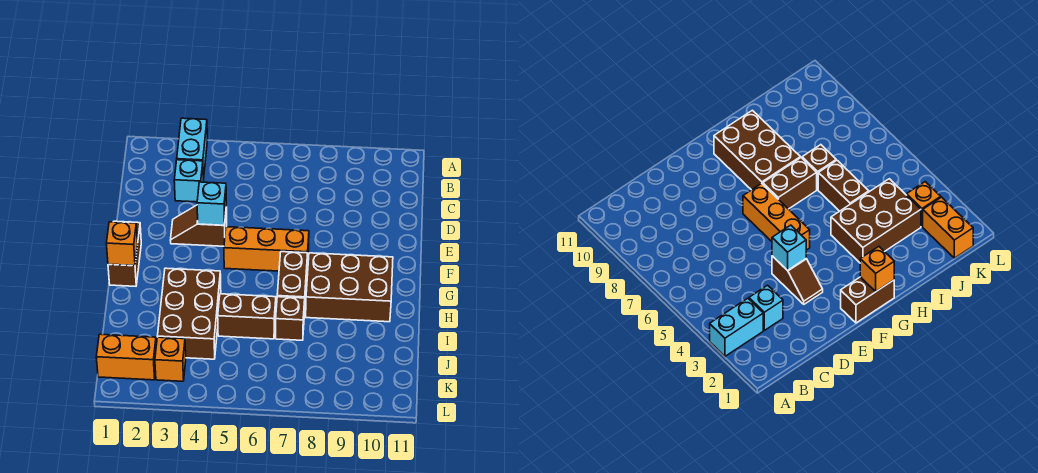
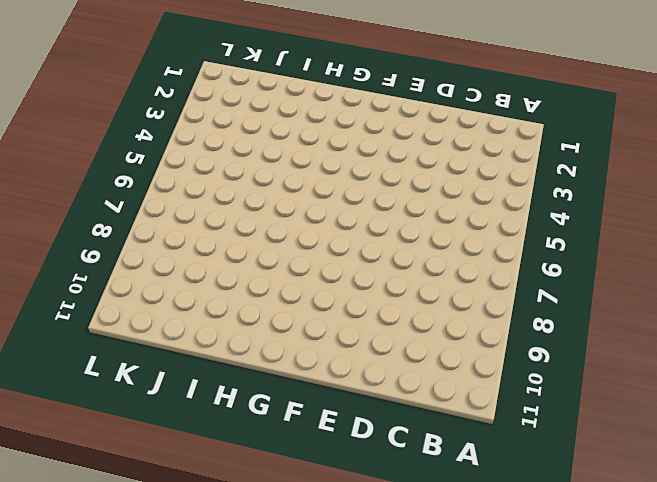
none -> cyan 1x2 brick [177,118,207,180]
none -> cyan 1x1 brick [174,160,203,202]
none -> brown 1x2 slope [170,205,227,246]

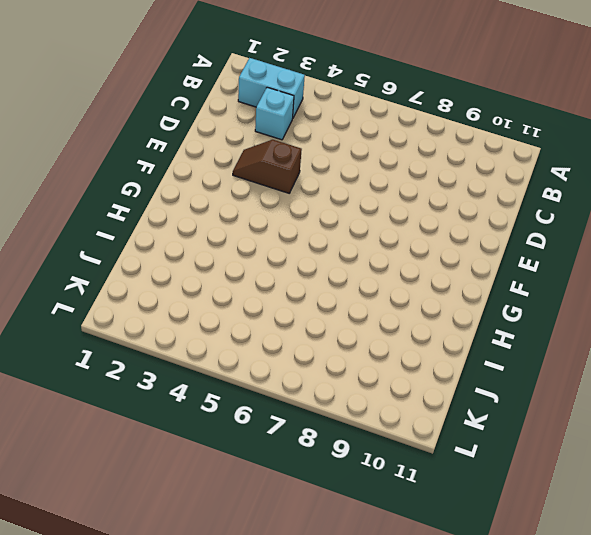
cyan 1x2 brick [238,58,305,118] -> cyan 1x2 brick turned to [177,118,207,180]
none -> brown 1x2 brick [108,221,141,286]
none -> orange 1x3 brick [224,227,309,271]
none -> brown 1x2 brick [277,252,308,314]

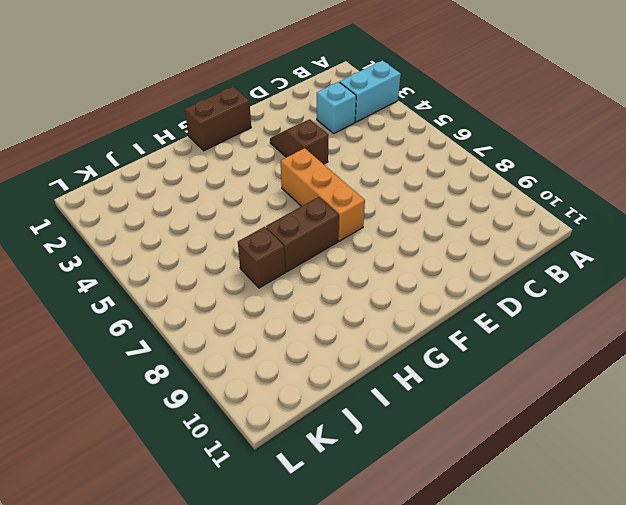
none -> brown 2x3 brick [306,253,393,322]
none -> brown 2x3 brick [157,268,221,359]
none -> brown 1x2 brick [218,294,276,339]

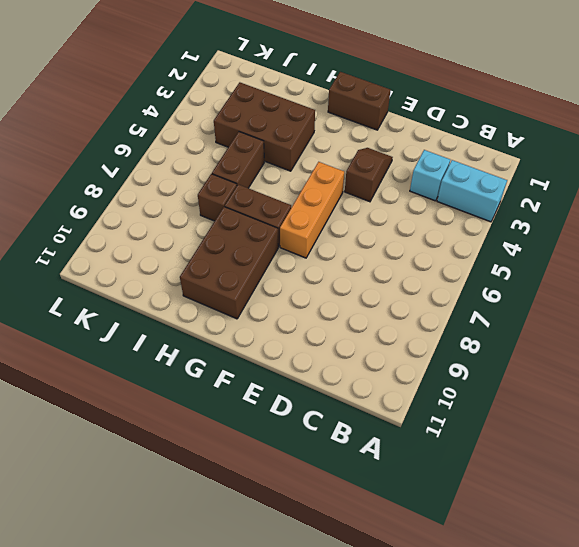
none -> orange 1x2 brick [96,334,156,380]
none -> orange 1x1 brick [155,337,186,381]
none -> cyan 1x1 brick [197,182,226,225]

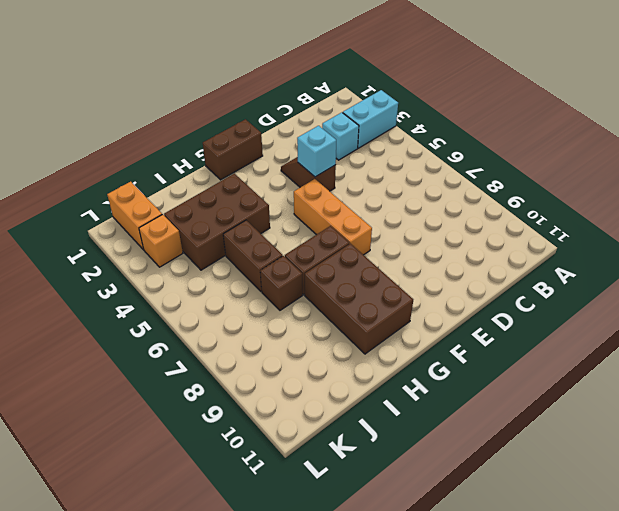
none -> orange 1x1 brick [106,222,138,266]

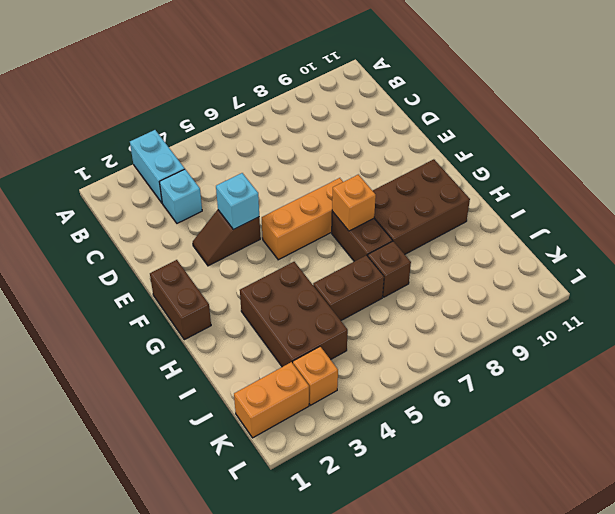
orange 1x1 brick [332,175,376,231] -> orange 1x1 brick moved to [106,222,138,266]

